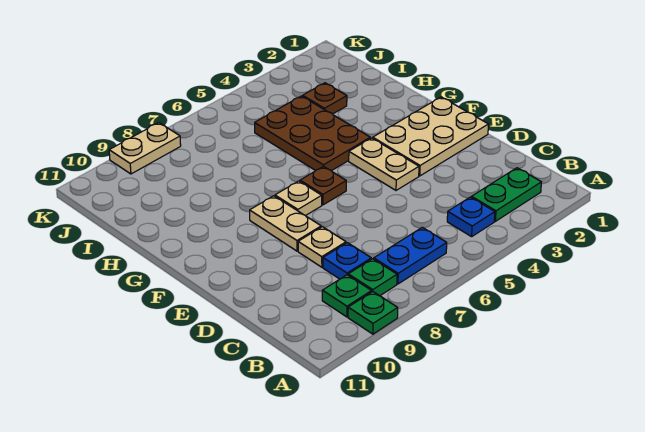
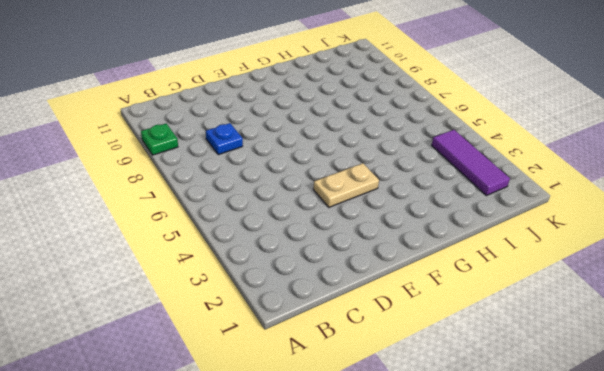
purple 1x3 tile [432,130,510,196] -> none
none -> green 1x2 plate [471,168,541,221]
none -> blue 1x1 plate [447,197,495,237]
none -> blue 1x2 plate [374,227,447,284]

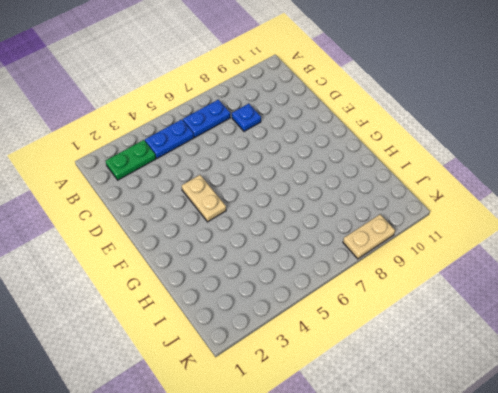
blue 1x2 plate [145,119,194,158] -> blue 1x1 plate [447,197,495,237]
none -> green 1x1 plate [348,292,398,334]
none -> green 1x1 plate [348,259,397,296]
none -> green 1x1 plate [322,275,372,317]

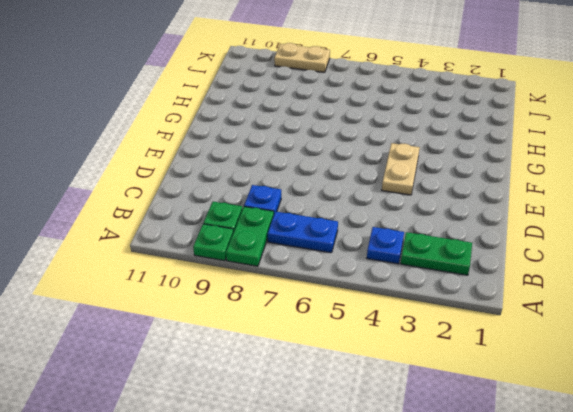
green 1x2 plate [226,207,274,266] -> green 1x1 plate [348,259,397,296]
none -> tan 1x1 plate [298,227,346,267]
none -> tan 2x3 plate [373,97,488,176]
none -> tan 1x2 plate [250,196,321,251]

